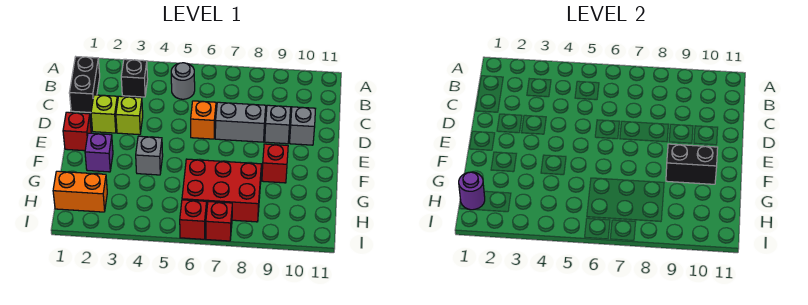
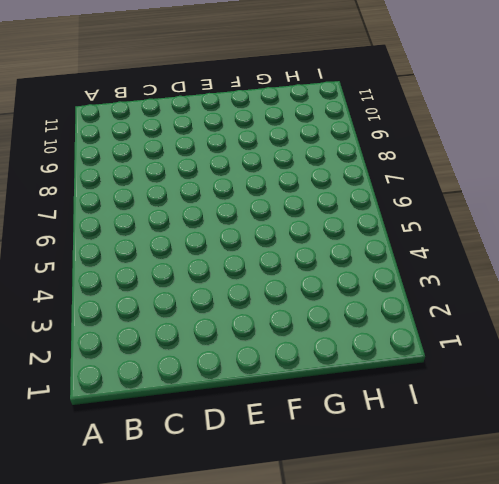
none -> black 1x2 brick [69,57,100,113]
none -> black 1x1 brick [121,59,148,97]
none -> grey 1x1 round brick [171,63,195,99]

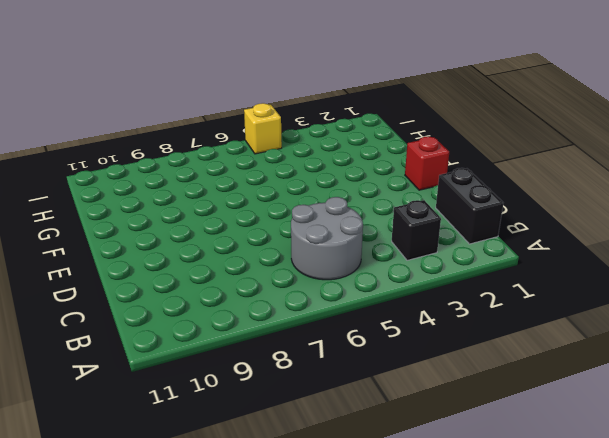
grey 2x2 round brick [291,197,363,280] -> grey 1x1 round brick [171,63,195,99]
yellow 1x1 brick [244,103,282,154] -> none
none -> lime 1x1 brick [91,95,118,133]
none -> lime 1x1 brick [116,96,143,135]
none -> orange 1x1 brick [191,101,216,139]

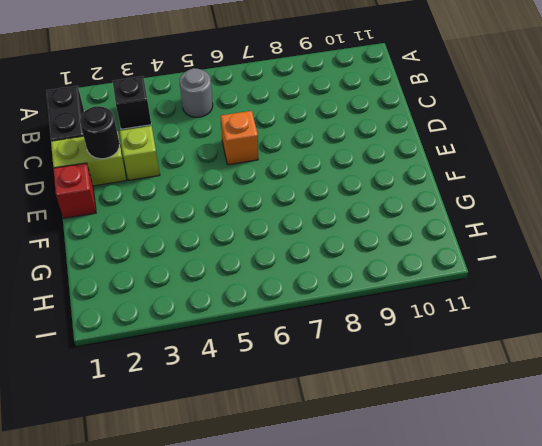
lime 1x2 brick [51,131,126,186] -> lime 1x1 brick [91,95,118,133]
black 1x1 round brick [80,106,120,159] -> none
none -> grey 1x2 brick [215,102,266,142]
none -> grey 1x1 brick [265,105,291,144]
none -> grey 1x1 brick [290,107,315,145]

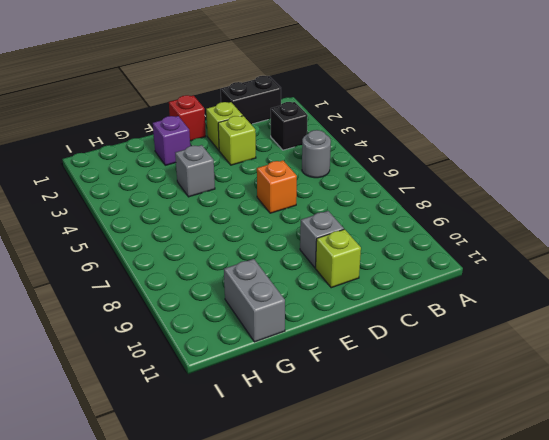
lime 1x1 brick [316,229,361,288] -> grey 1x1 brick [290,107,315,145]
grey 1x2 brick [224,259,285,342] -> grey 1x2 brick moved to [215,102,266,142]
none -> red 1x1 brick [262,144,288,183]
none -> red 2x3 brick [182,159,261,222]
none -> orange 1x2 brick [53,171,107,212]

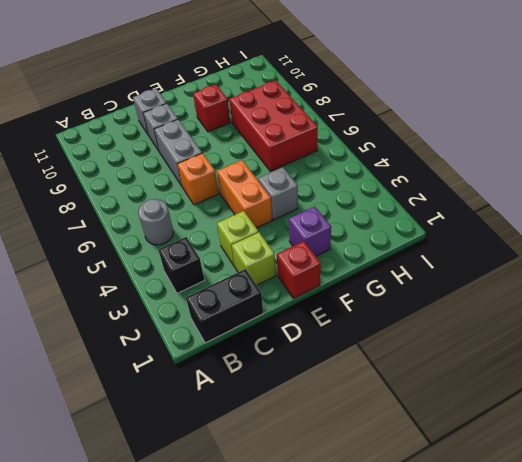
orange 1x2 brick [217,160,272,228] -> orange 1x2 brick moved to [53,171,107,212]
none -> red 1x1 brick [180,200,207,239]
none -> red 1x1 brick [206,201,232,241]
none -> black 1x2 brick [666,144,718,184]

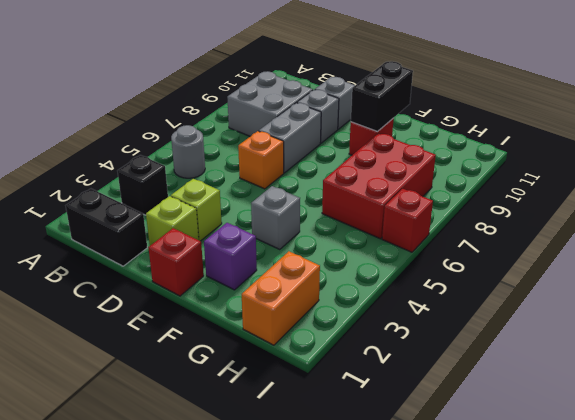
grey 2x2 brick [227,71,313,136] -> none
none -> red 1x1 brick [206,201,232,241]
none -> purple 1x1 round brick [459,172,485,210]

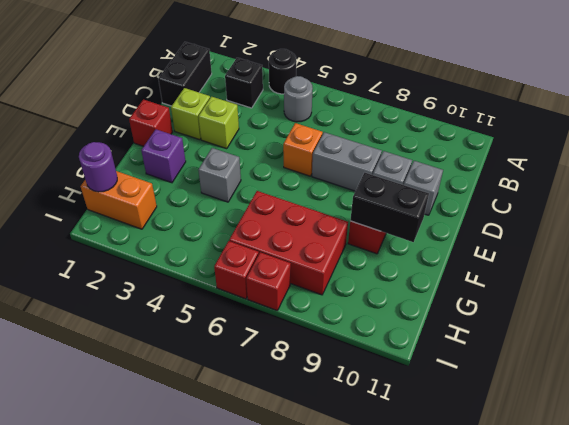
black 1x1 round brick [269,49,296,94] -> none

